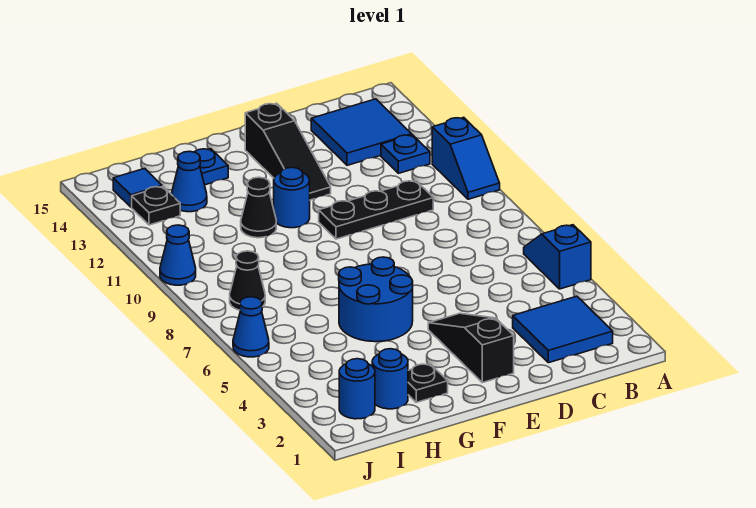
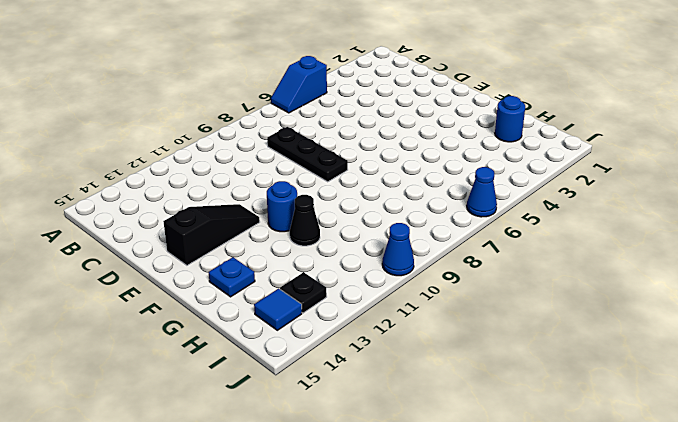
black 1x3 plate [267,127,348,182] -> black 1x3 plate moved to [319,181,433,239]
none -> blue 1x2 slope [432,117,500,199]
none -> blue 2x2 tile [513,296,613,363]
none -> blue 1x1 plate [381,135,430,173]

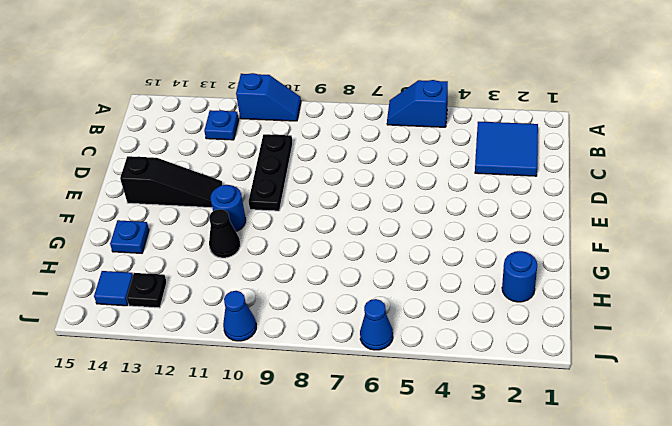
none -> blue 2x2 tile [311,99,412,165]
none -> black 1x3 slope [428,313,514,383]
none -> blue 2x2 round brick [339,257,413,342]

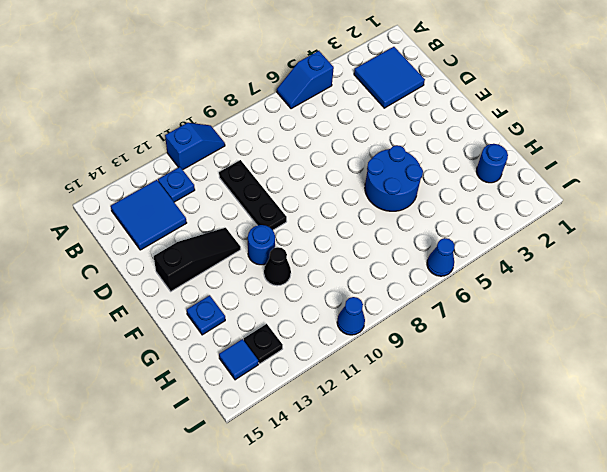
none -> black 1x3 slope [428,313,514,383]
none -> black 1x1 plate [408,364,448,402]
none -> blue 1x1 cone [171,151,207,212]

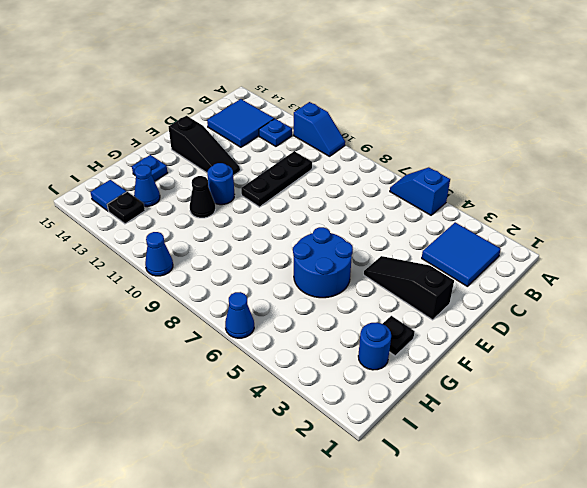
none -> blue 1x1 round brick [339,359,375,419]
none -> black 1x1 cone [230,251,265,310]

